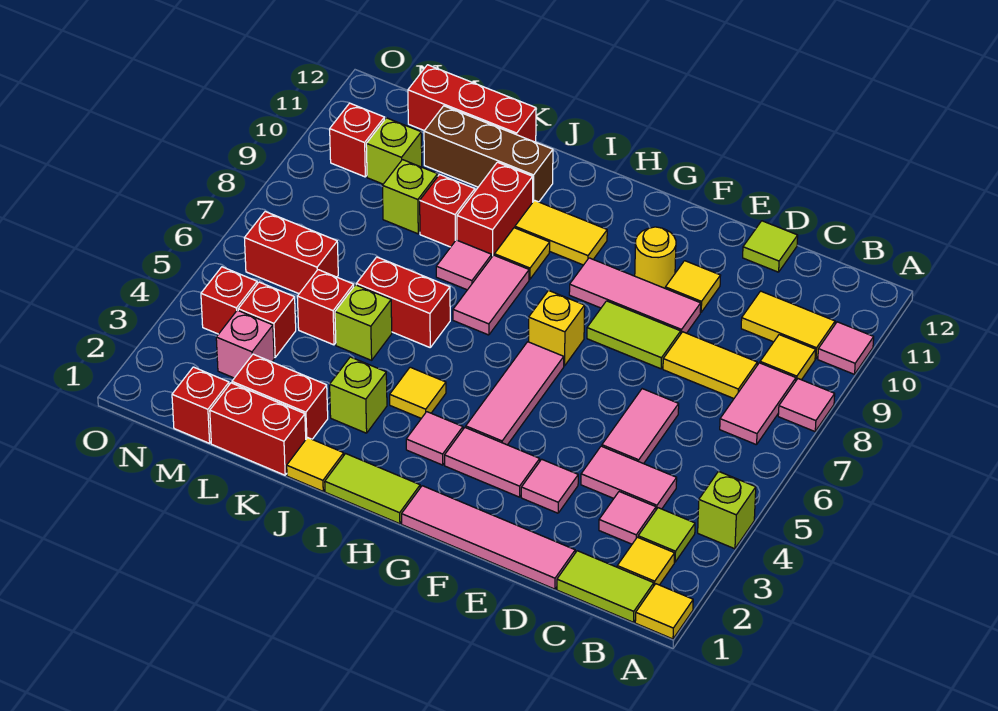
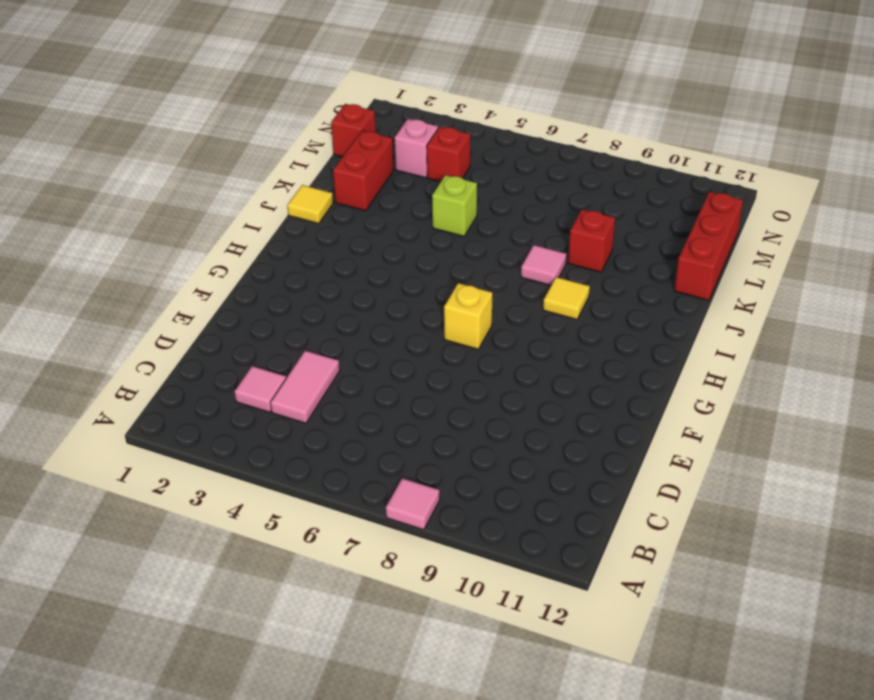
none -> yellow 1x1 tile [635,584,693,639]
none -> lime 1x1 brick [698,471,756,549]
none -> pink 1x1 tile [818,322,874,374]
none -> lime 1x2 tile [557,551,654,622]

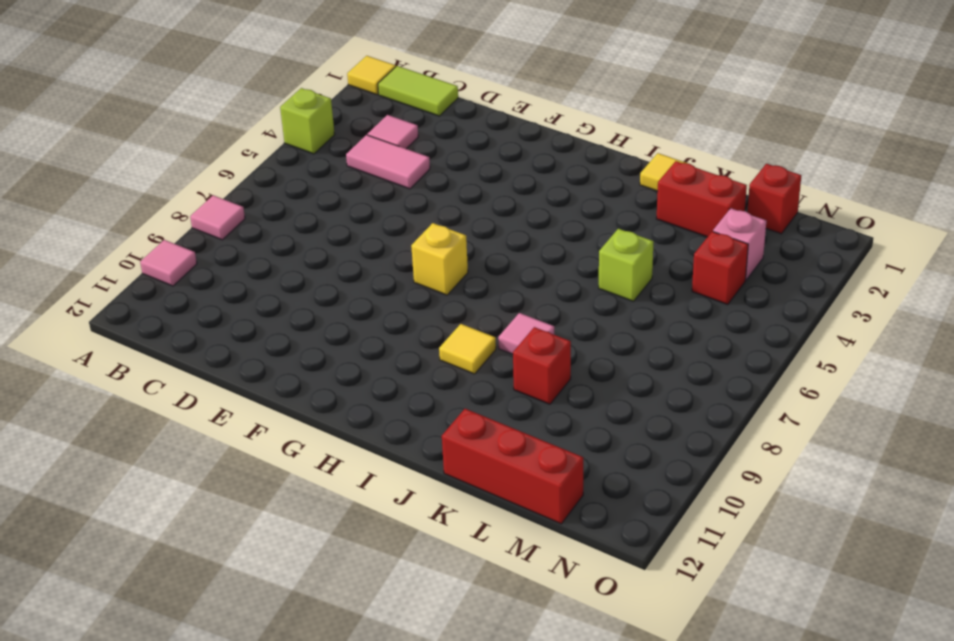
none -> yellow 1x1 tile [617,537,675,585]
none -> lime 1x1 tile [638,508,695,562]
none -> pink 1x2 tile [720,363,796,445]
none -> yellow 1x1 tile [760,335,816,380]

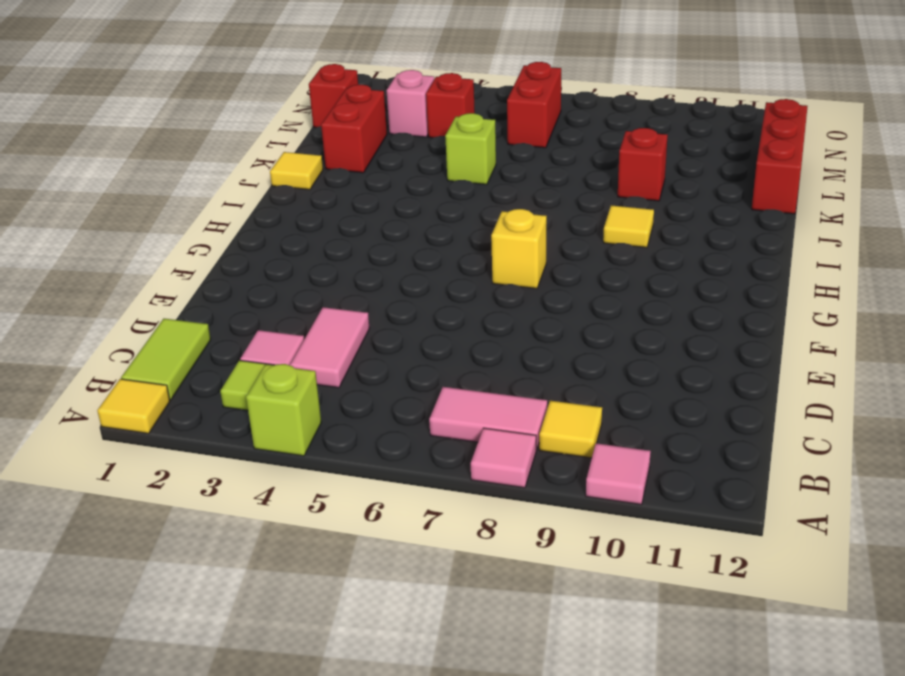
none -> yellow 1x1 tile [617,537,675,585]
none -> yellow 1x2 tile [741,291,835,359]
none -> yellow 1x2 tile [663,332,757,398]
none -> pink 1x4 tile [402,486,575,589]

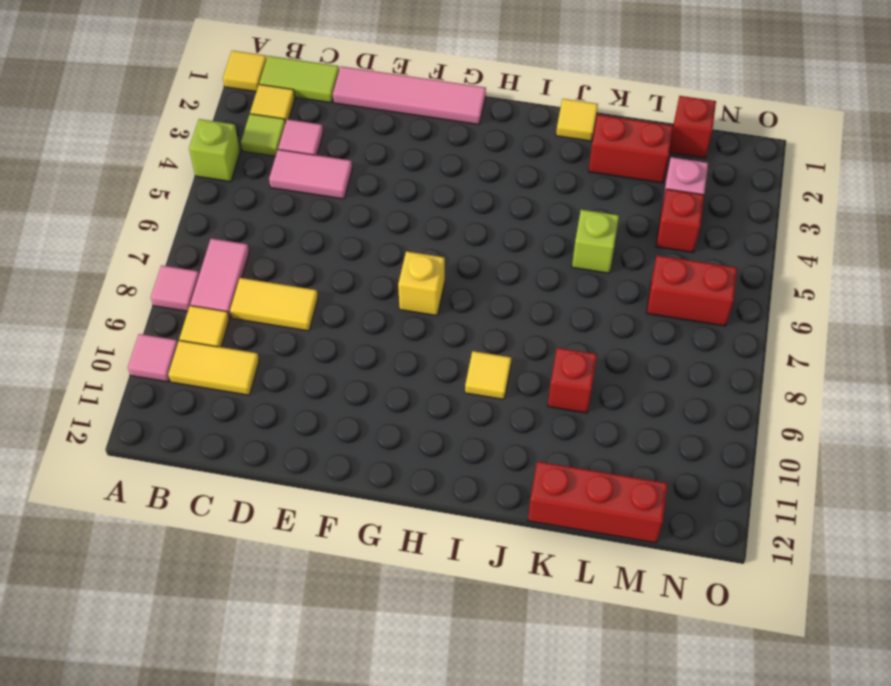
none -> pink 1x2 tile [602,389,679,464]
none -> lime 1x1 tile [743,221,798,272]
none -> pink 1x1 tile [521,459,578,513]
none -> lime 1x2 tile [587,301,681,369]

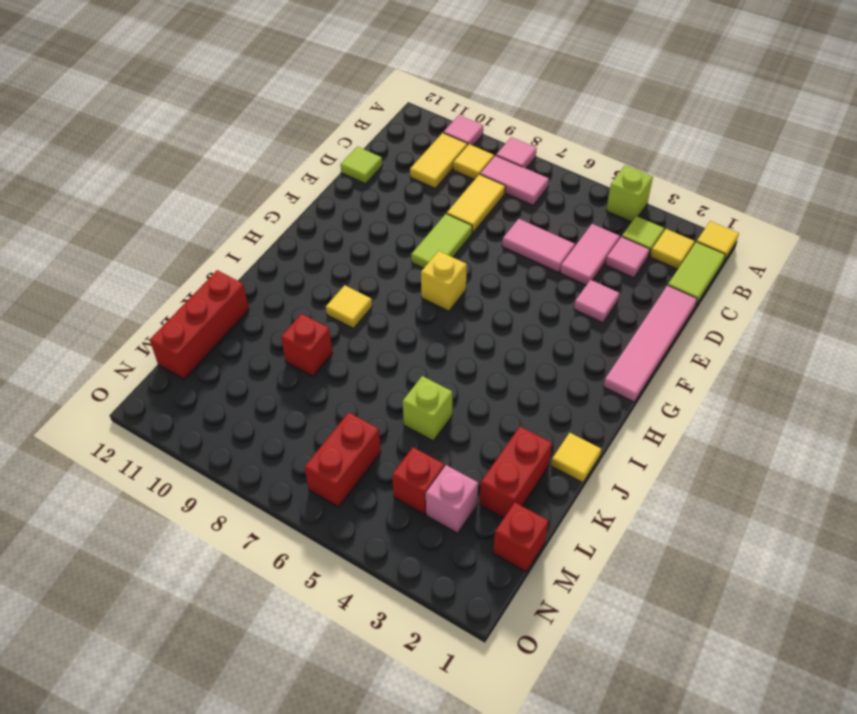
none -> pink 1x3 tile [569,258,701,333]
none -> yellow 1x1 tile [665,261,721,312]
none -> pink 1x2 tile [445,427,540,497]
none -> yellow 1x1 round brick [635,227,676,288]

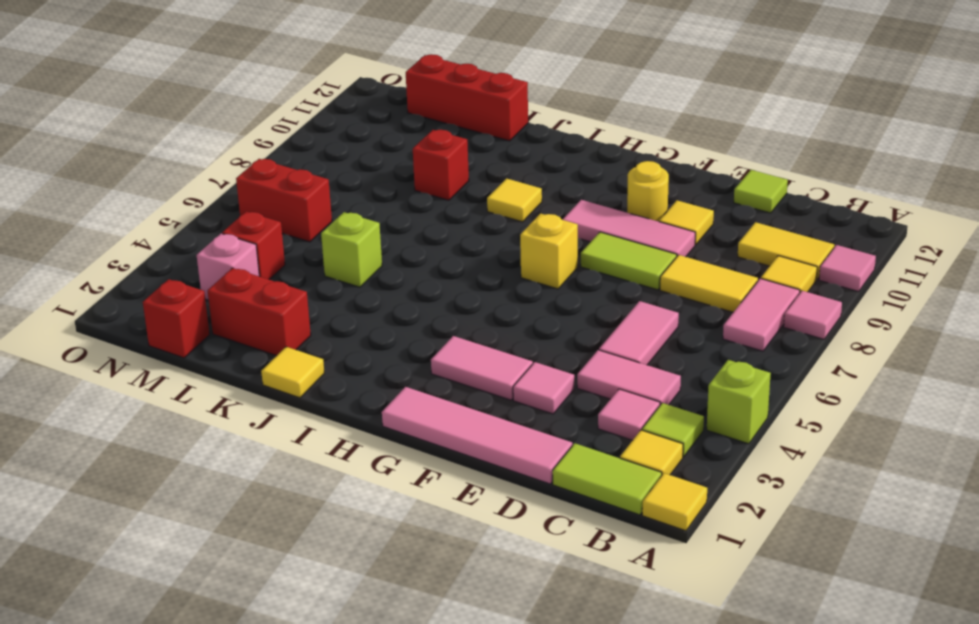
none -> pink 1x3 tile [466,342,564,445]
none -> lime 1x2 tile [325,454,420,524]
none -> pink 1x1 tile [406,412,463,465]
none -> yellow 1x2 tile [515,200,607,265]

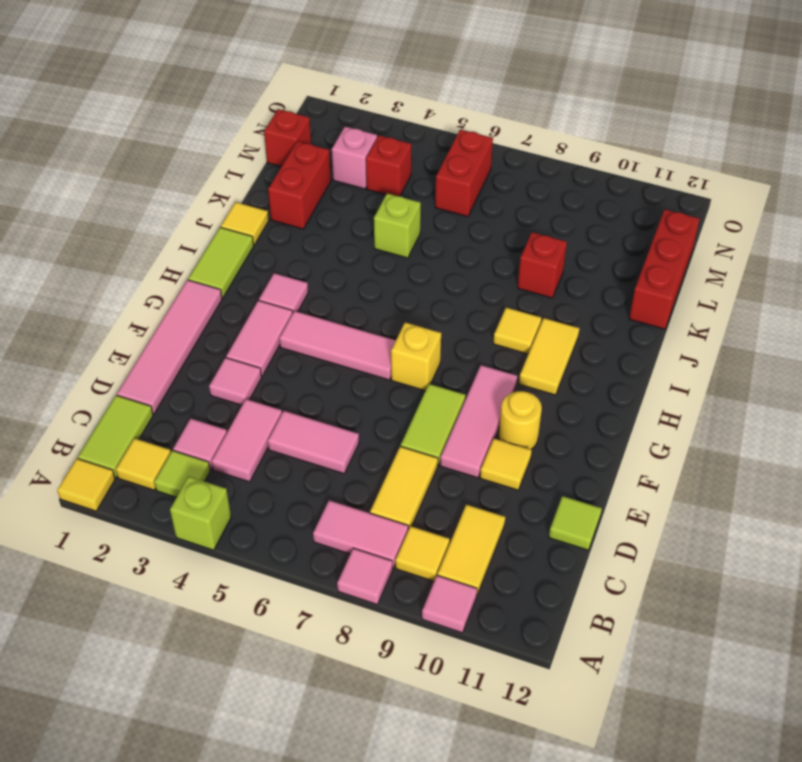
none -> yellow 1x1 tile [390,367,446,418]
none -> pink 1x2 tile [453,255,529,335]
none -> lime 1x1 brick [330,357,387,433]
none -> red 1x2 brick [356,257,450,347]

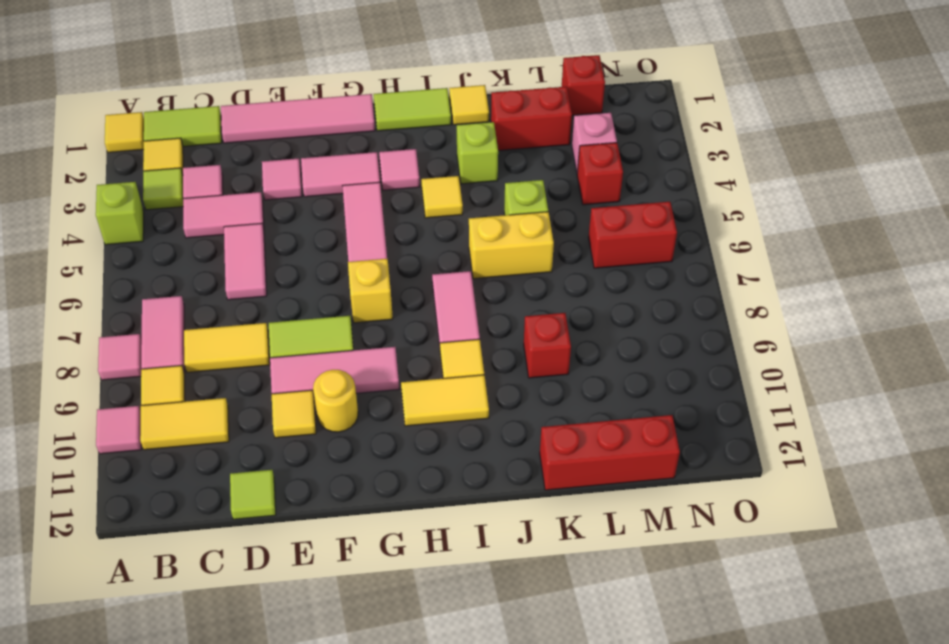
yellow 1x2 brick [469,212,554,279] -> red 1x2 brick [356,257,450,347]
none -> pink 1x1 tile [436,240,492,290]
none -> red 1x2 brick [457,162,533,256]
none -> brown 1x3 brick [424,106,553,202]
none -> red 1x2 brick [210,383,306,475]

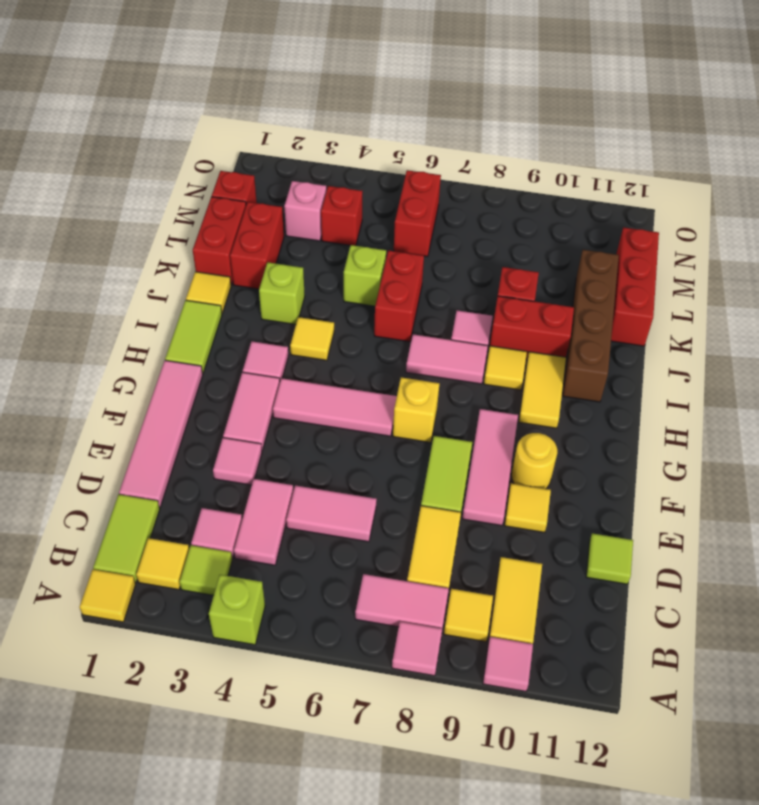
brown 1x4 brick [563,250,619,402] -> brown 1x3 brick [424,106,553,202]
none -> red 1x1 brick [297,270,354,345]
none -> lime 1x1 brick [382,160,438,234]
none -> lime 1x1 brick [366,118,422,184]
none -> red 1x1 brick [201,267,257,334]

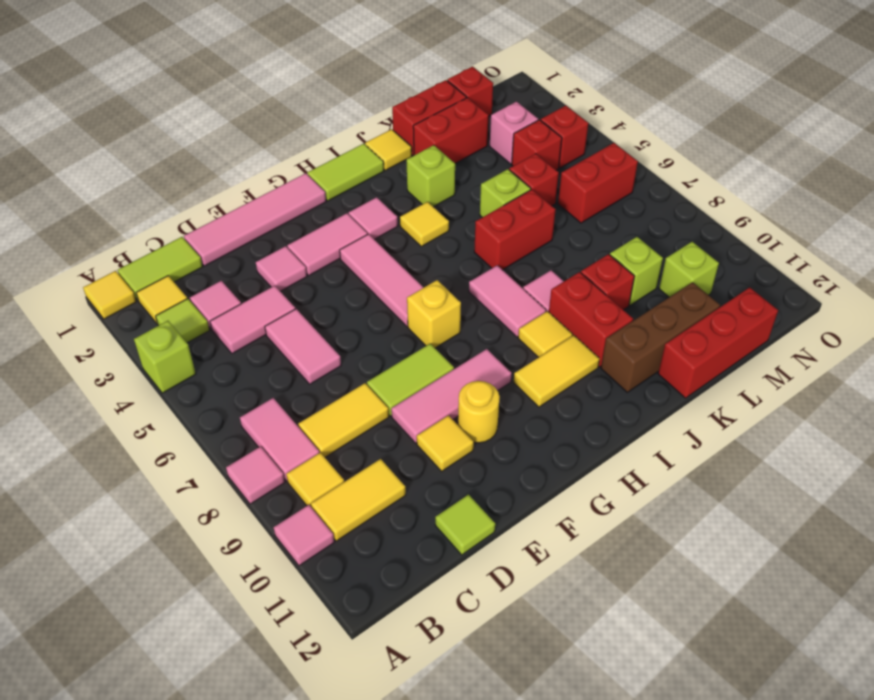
none -> red 1x1 brick [330,103,385,177]

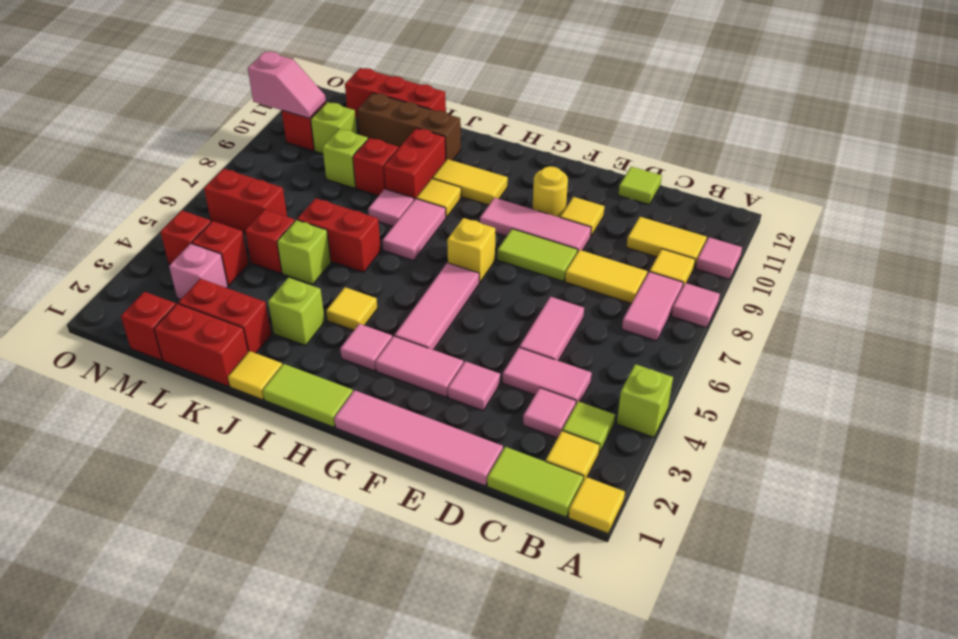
pink 1x2 slope [248,52,326,118] -> none

